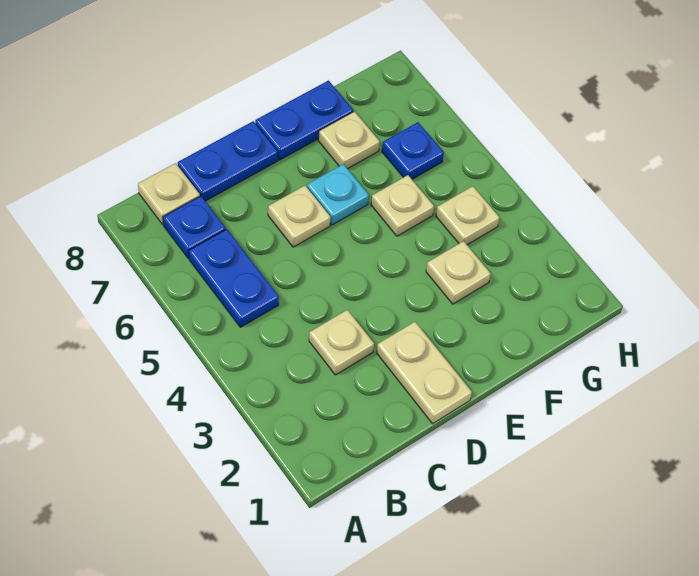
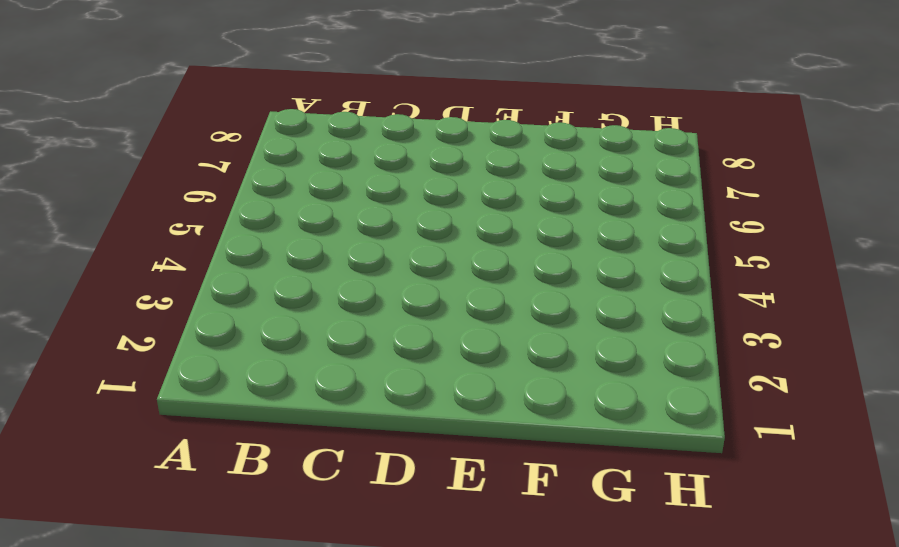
none -> blue 1x2 plate [189,229,279,327]
none -> blue 1x1 plate [163,196,226,258]
none -> tan 1x1 plate [138,163,200,224]

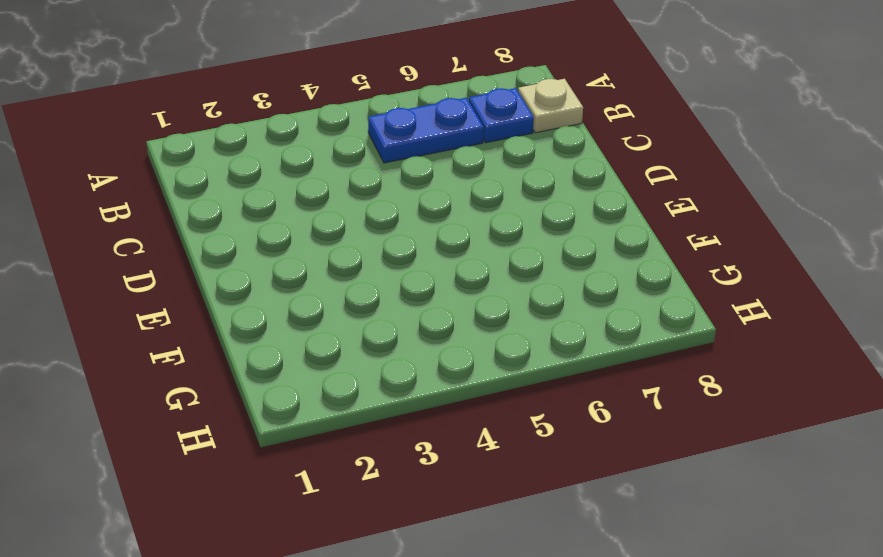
none -> tan 1x1 plate [309,310,374,375]
none -> blue 1x2 plate [178,121,278,201]
none -> tan 1x2 plate [376,322,472,424]

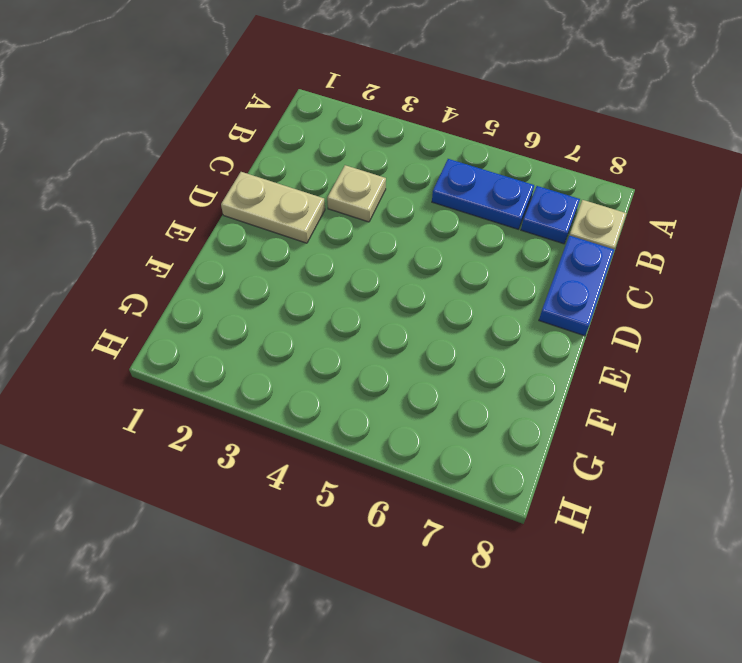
none -> tan 1x1 plate [268,186,331,247]
none -> cyan 1x1 plate [307,164,369,225]
none -> blue 1x2 plate [255,81,353,160]

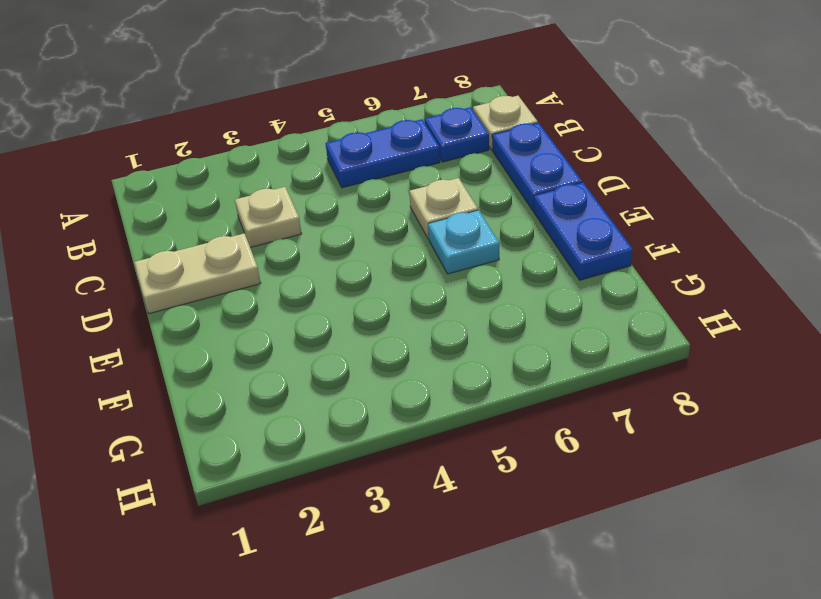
none -> tan 1x1 plate [426,241,491,304]
none -> tan 1x1 plate [371,175,434,236]
none -> tan 1x1 plate [318,112,380,169]

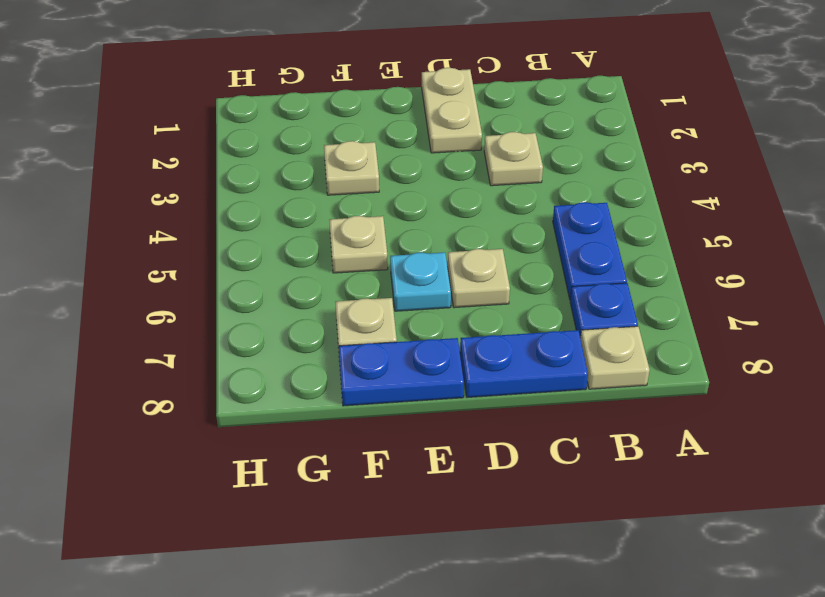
none -> tan 1x1 plate [436,186,500,245]
none -> blue 1x1 plate [382,122,444,179]

